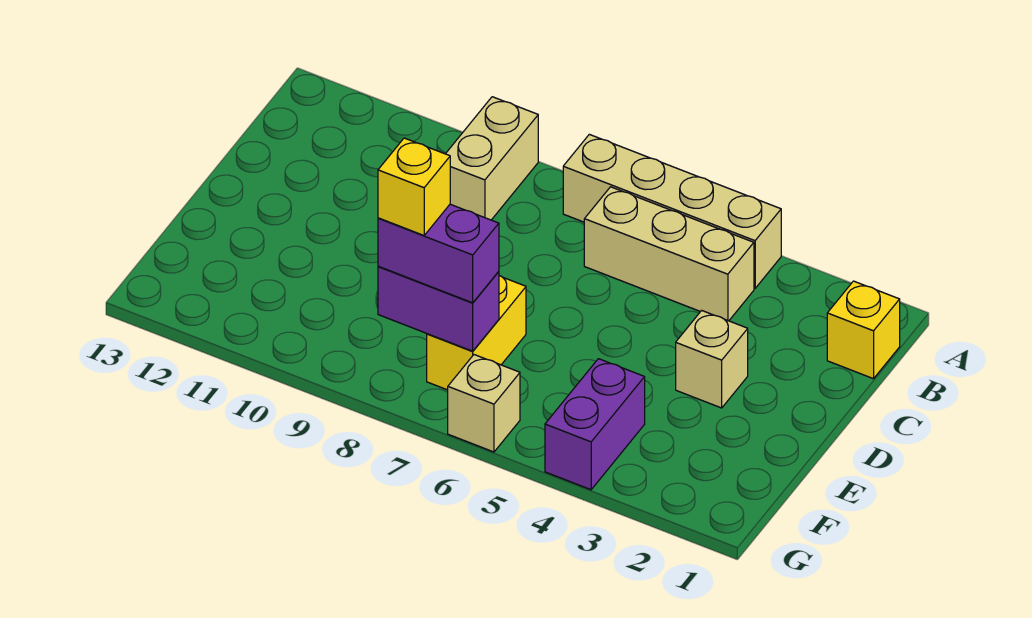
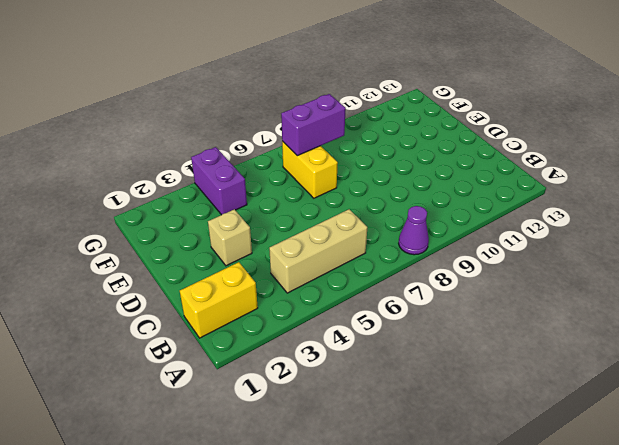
purple 1x1 cone [399,206,429,255] -> none
yellow 1x2 brick [180,262,258,338] -> yellow 1x1 brick [827,281,900,379]
none -> tan 1x4 brick [563,134,781,288]
none -> tan 1x2 brick [446,97,538,220]

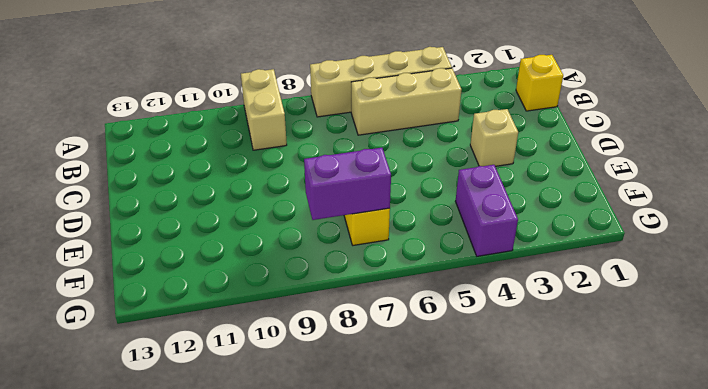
none -> tan 1x1 brick [448,355,520,452]
none -> purple 1x2 brick [378,204,499,303]

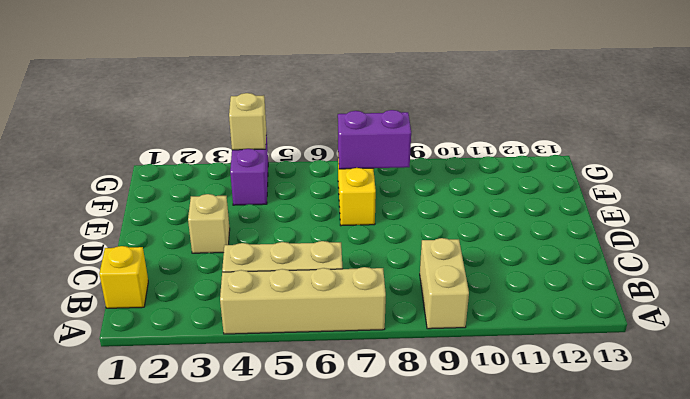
tan 1x1 brick [229,93,266,150] -> tan 1x1 brick moved to [448,355,520,452]
none -> purple 1x2 brick [378,204,499,303]
none -> yellow 1x1 brick [378,138,450,235]

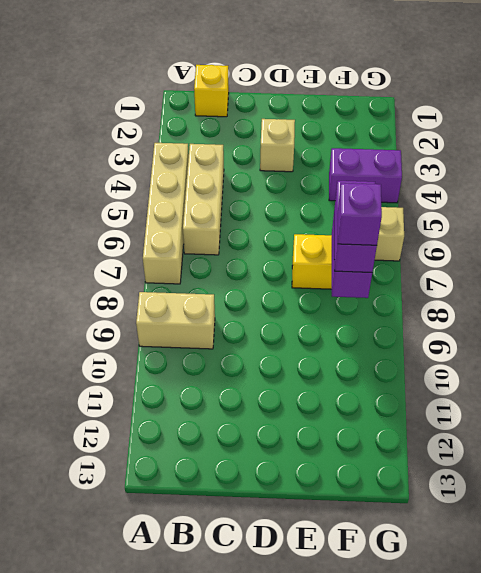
purple 1x1 brick [338,183,382,245] -> yellow 1x1 brick [378,138,450,235]

